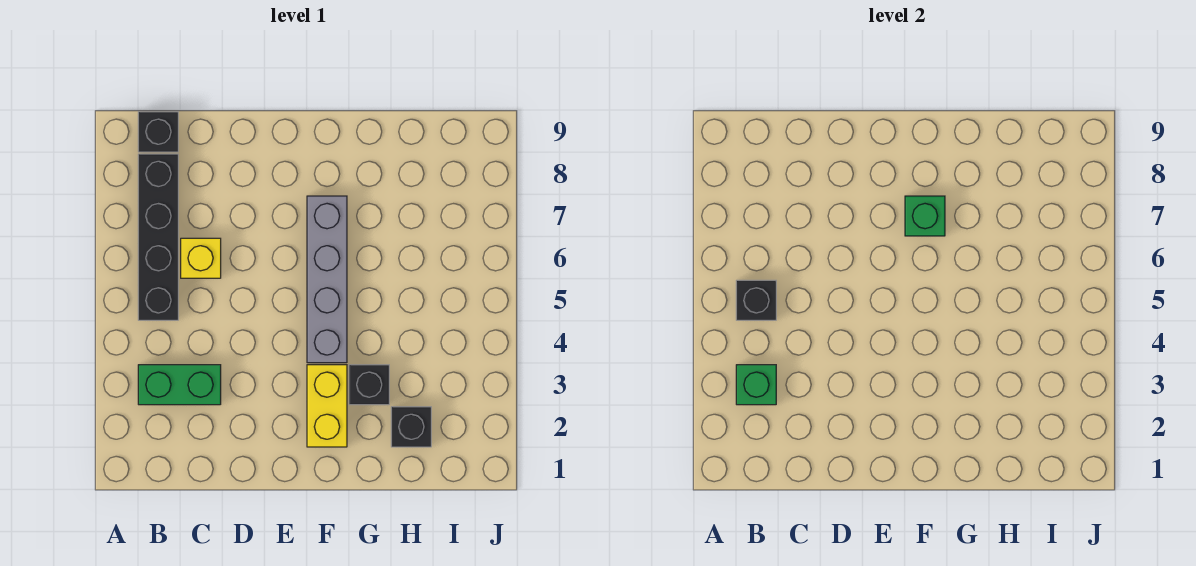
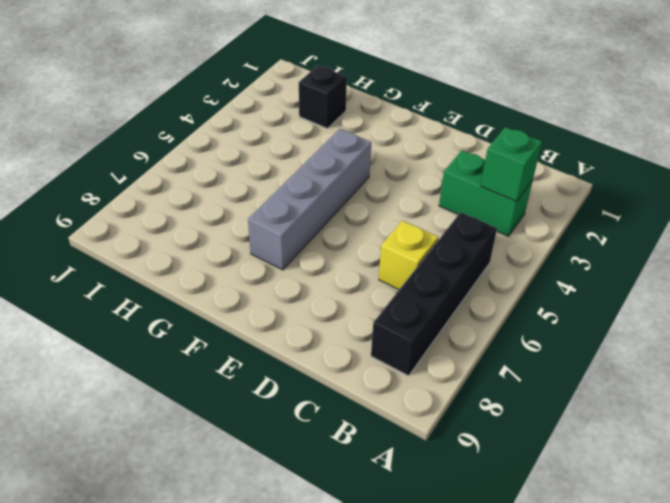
none -> black 1x1 brick [138,112,178,152]
none -> yellow 1x2 brick [307,365,347,447]

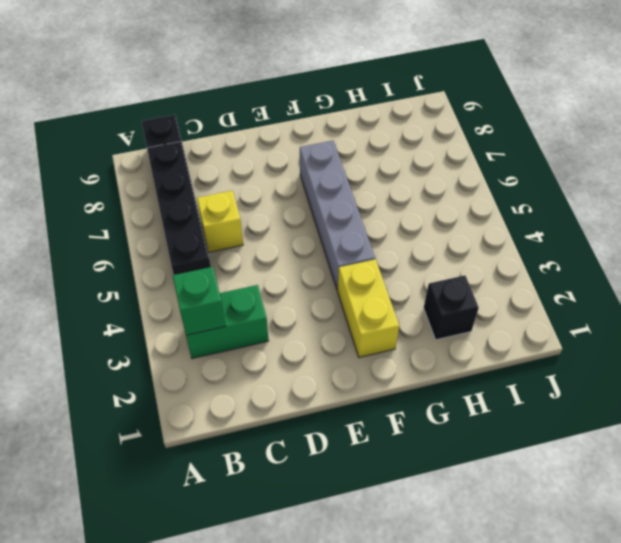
none -> black 1x1 brick [349,365,389,405]
none -> black 1x1 brick [736,280,776,320]

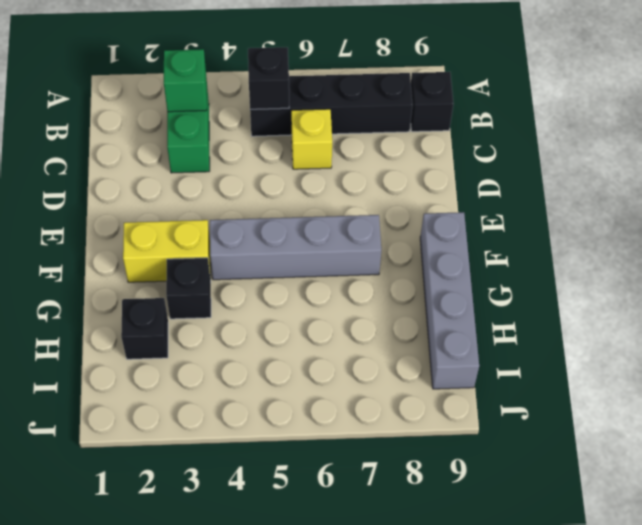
grey 1x4 brick [420,212,479,389] -> none
none -> green 1x1 brick [905,196,945,236]

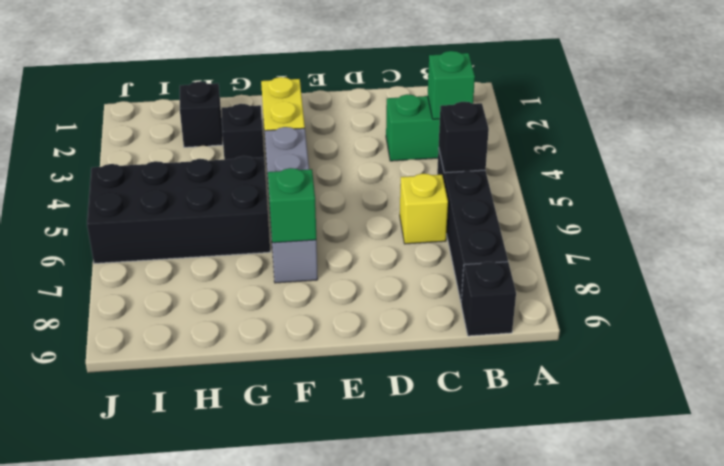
black 2x4 brick [87,156,270,264] -> none

